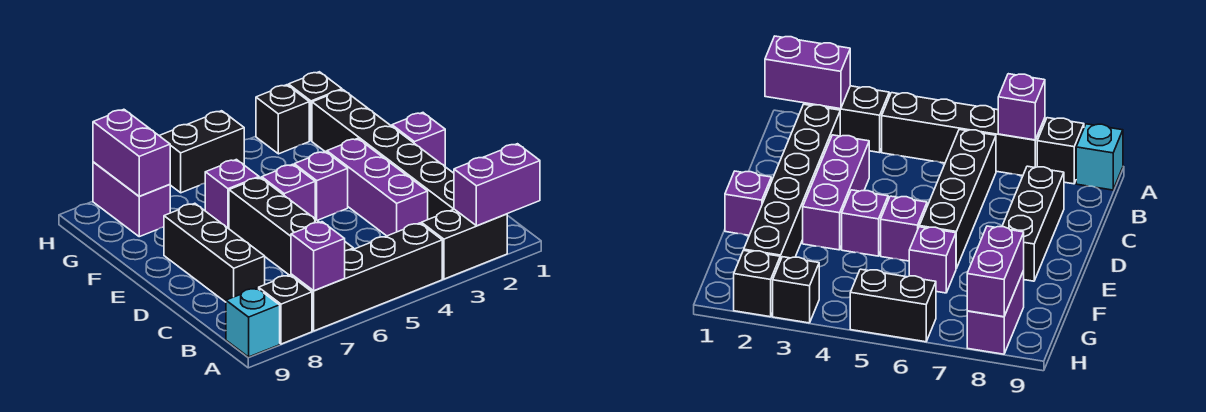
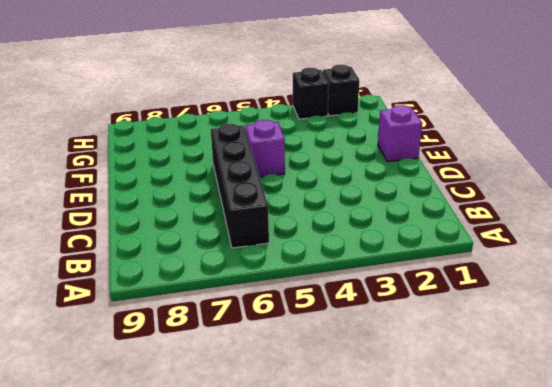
none -> black 1x2 brick [421,209,507,279]
none -> black 1x4 brick [291,223,442,331]
none -> black 1x1 brick [259,275,312,344]

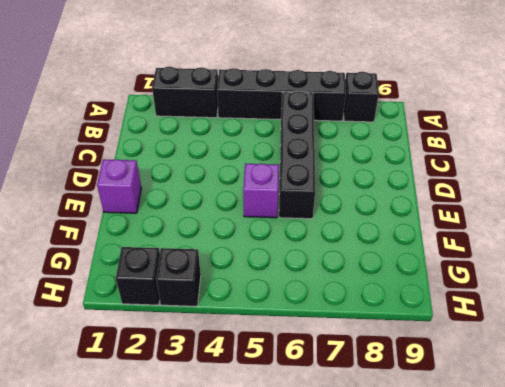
none -> cyan 1x1 brick [226,288,280,357]
none -> black 1x6 brick [312,90,454,219]
none -> purple 1x3 brick [327,138,428,236]

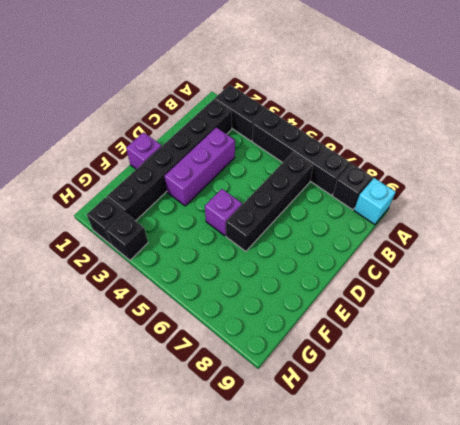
none -> black 1x3 brick [164,203,265,302]
none -> purple 1x1 brick [294,151,348,220]
none -> purple 1x1 brick [205,160,259,229]

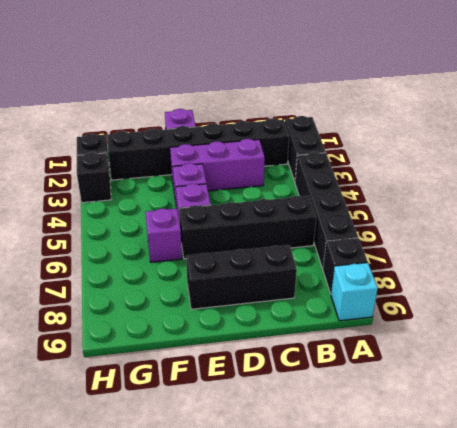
none -> purple 1x2 brick [93,162,170,237]
none -> black 1x2 brick [159,111,244,193]
none -> purple 1x2 brick [454,144,540,226]

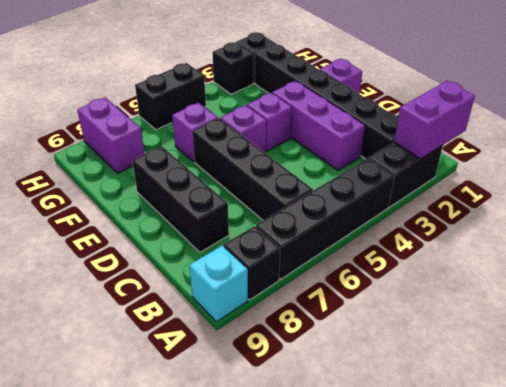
none -> purple 1x1 brick [291,222,345,291]
none -> purple 1x2 brick [93,109,170,196]

